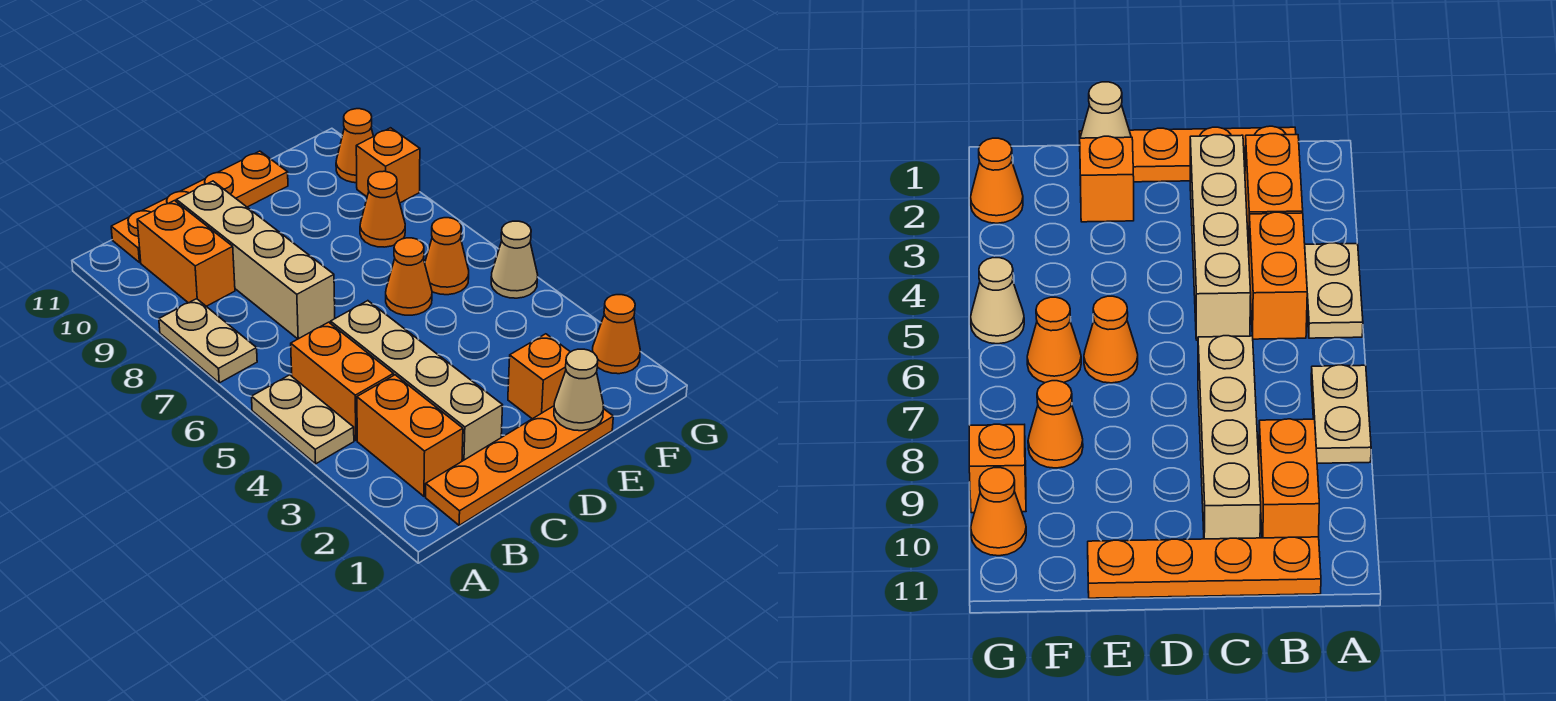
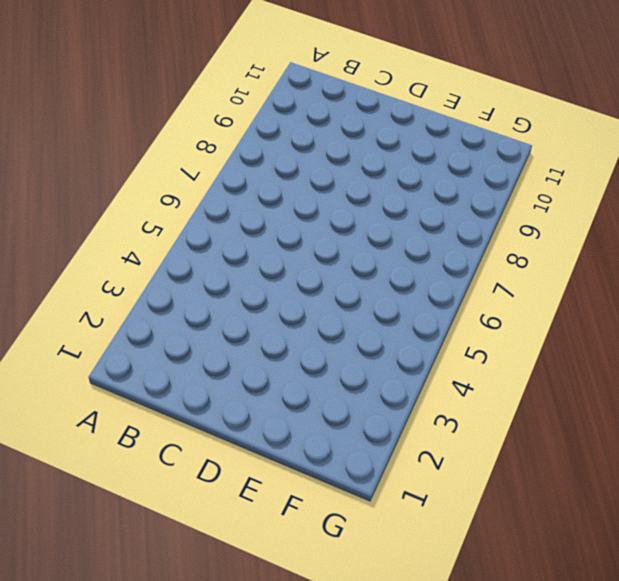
none -> tan 1x2 plate [252,375,354,464]
none -> tan 1x2 plate [159,299,257,383]
none -> orange 1x4 plate [426,406,613,525]

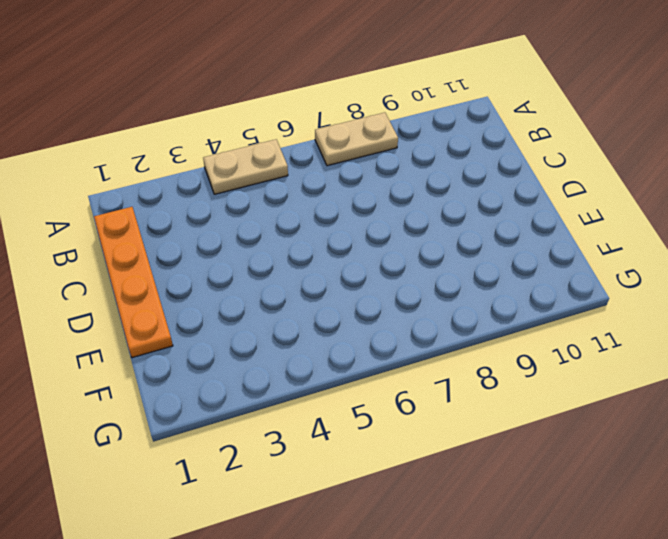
none -> orange 1x2 brick [357,375,463,496]
none -> orange 1x2 brick [291,322,394,440]
none -> orange 1x2 brick [137,201,235,306]

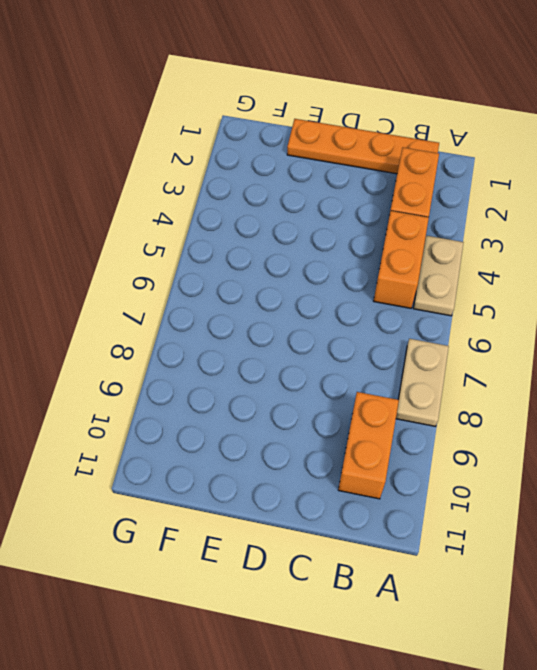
none -> orange 1x4 plate [111,151,288,263]
none -> tan 1x4 brick [331,301,503,461]
none -> tan 1x4 brick [176,181,335,339]

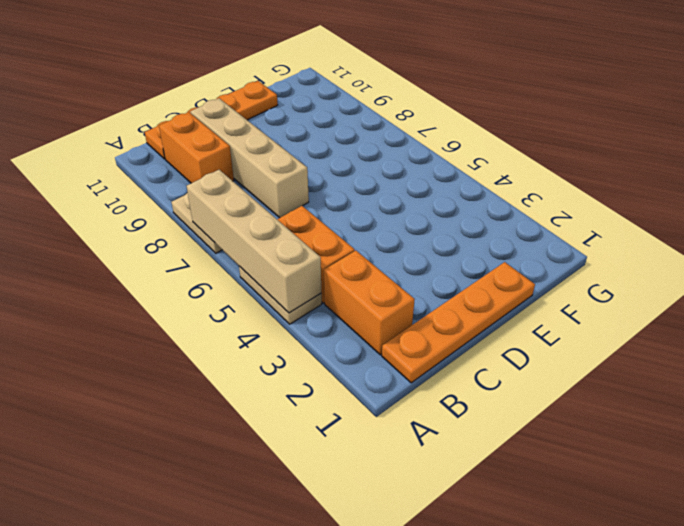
tan 1x4 brick [187,170,321,313] -> tan 1x4 brick moved to [331,301,503,461]
none -> orange 1x1 brick [508,334,570,419]
none -> orange 1x1 cone [386,238,432,315]
none -> orange 1x1 cone [425,218,469,295]

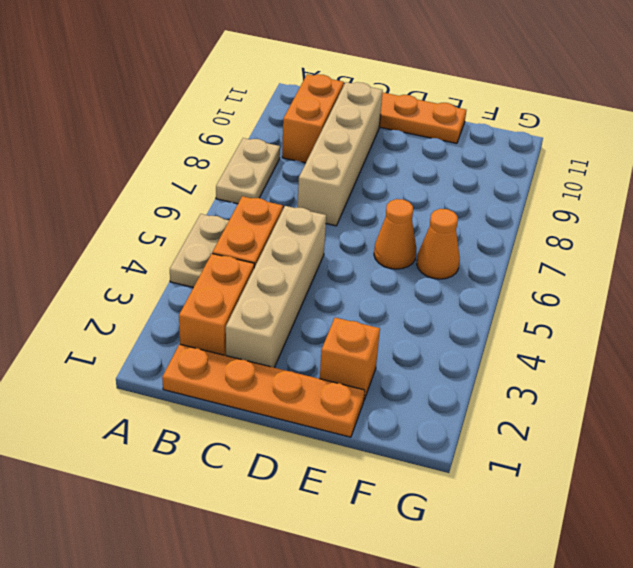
none -> orange 1x1 cone [360,171,405,247]
none -> orange 1x1 cone [593,295,640,374]
none -> tan 1x1 cone [491,221,538,298]

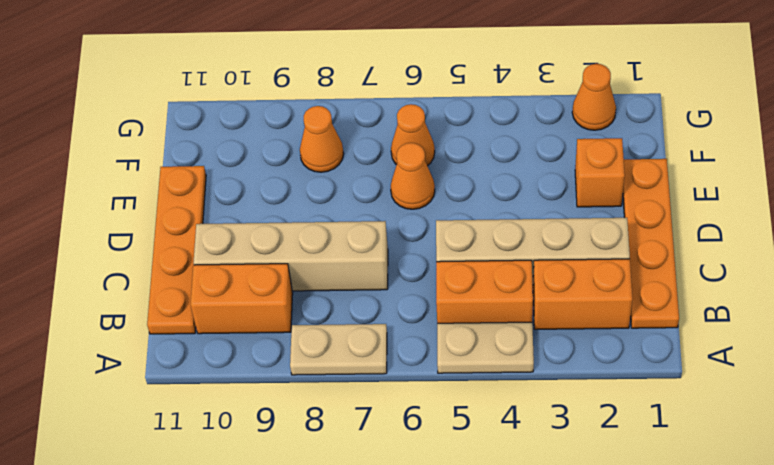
none -> tan 1x1 cone [491,221,538,298]
none -> orange 1x1 brick [356,128,420,203]
none -> orange 1x1 cone [336,109,374,183]

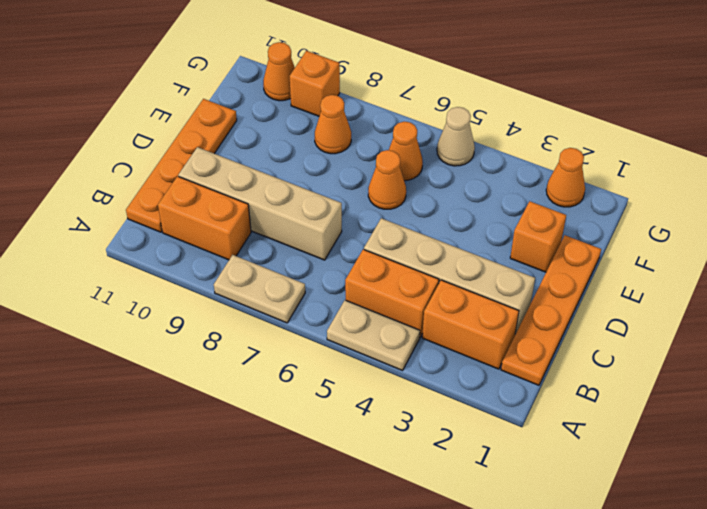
none -> tan 1x1 cone [554,349,604,431]

